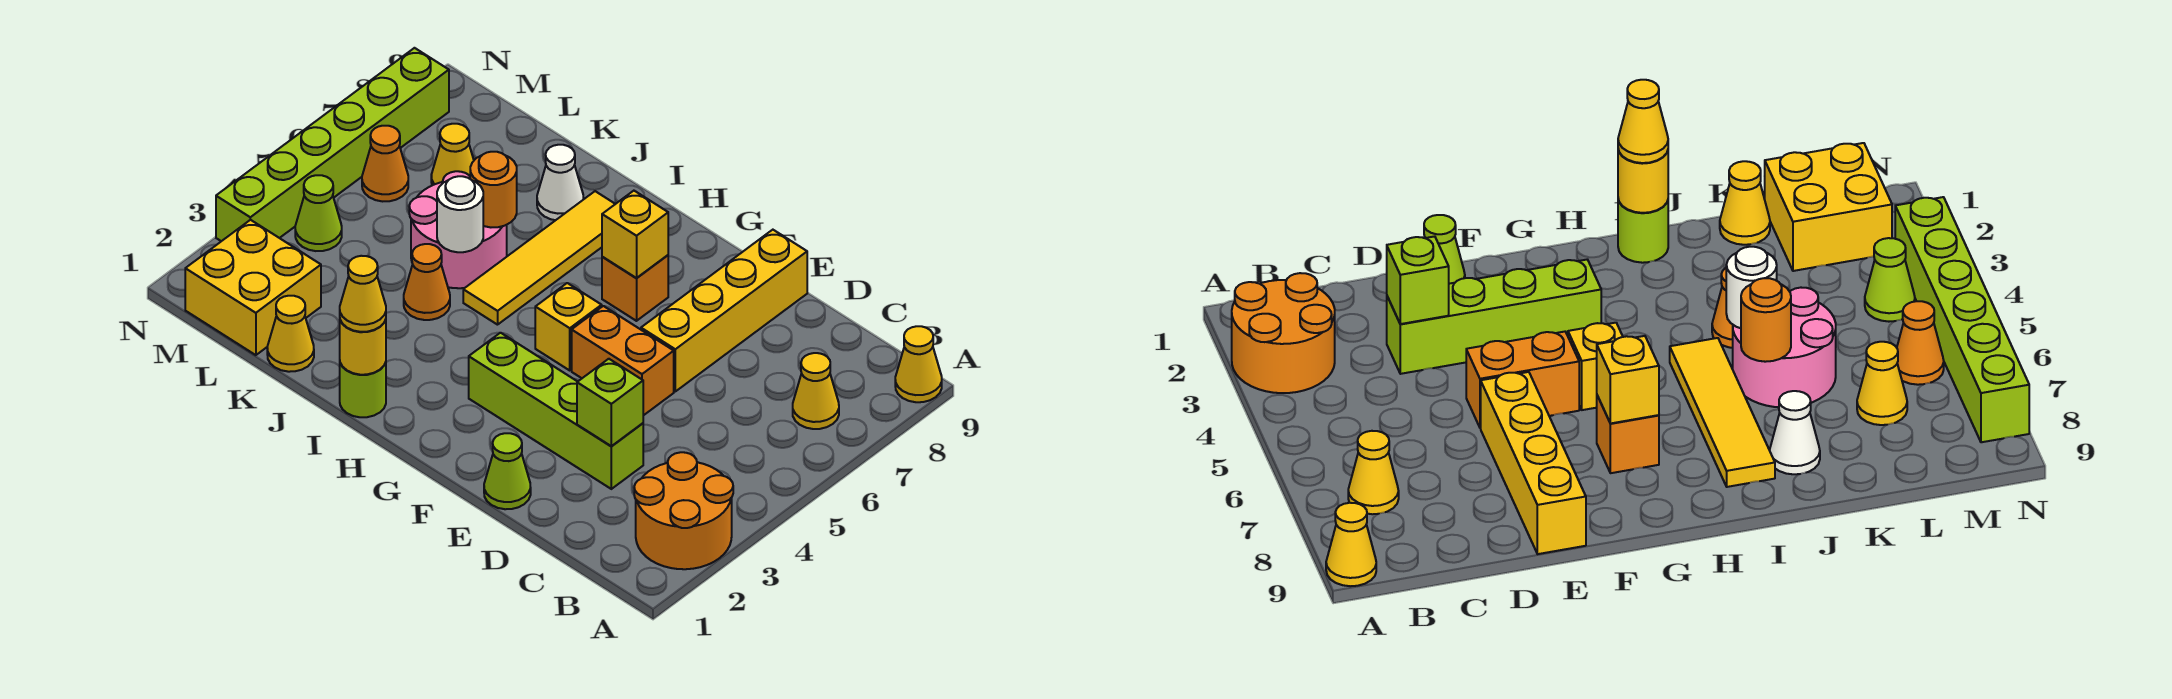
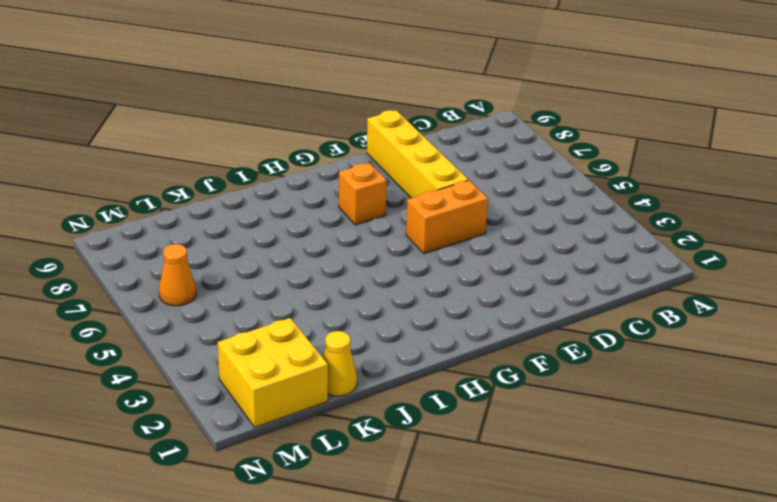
none -> orange 2x2 round brick [634,452,733,569]
none -> yellow 1x1 cone [895,326,942,402]
none -> yellow 1x1 cone [793,353,839,429]

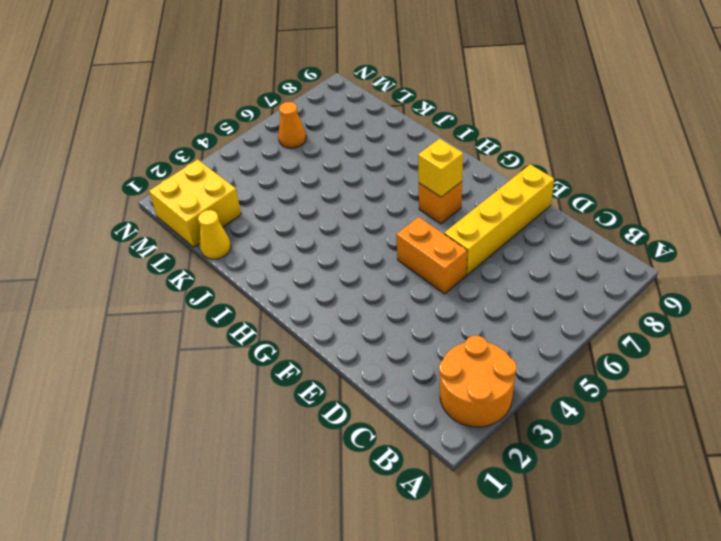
none -> yellow 1x1 cone [895,326,942,402]
none -> yellow 1x1 cone [793,353,839,429]
none -> lime 1x4 brick [469,333,643,489]

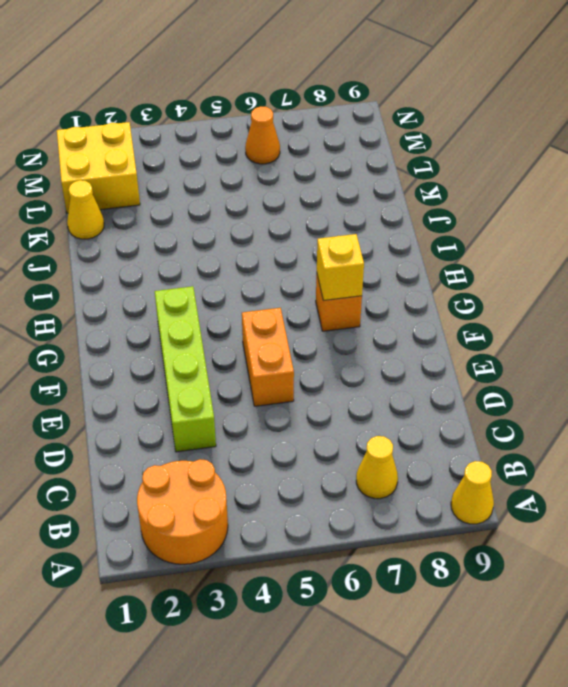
none -> lime 1x1 cone [484,433,531,509]
none -> yellow 1x4 brick [641,230,807,391]
none -> yellow 1x1 brick [535,283,602,370]

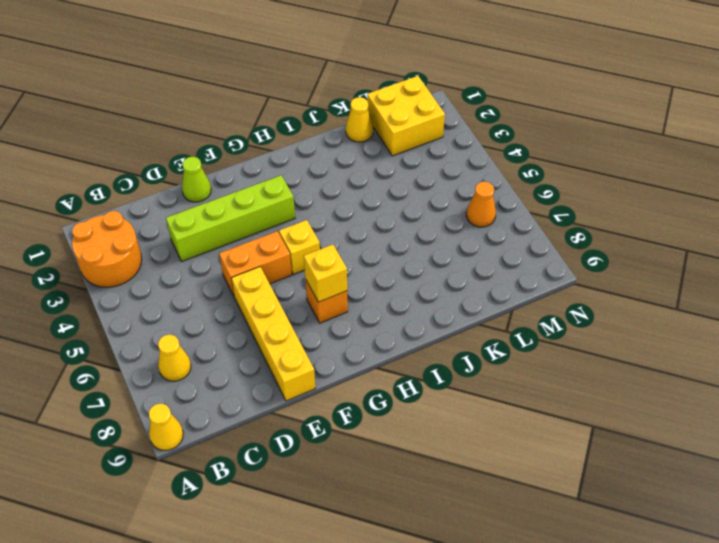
none -> lime 1x1 round brick [340,362,386,417]
none -> yellow 1x4 tile [463,191,615,325]
none -> orange 1x1 cone [404,244,450,320]

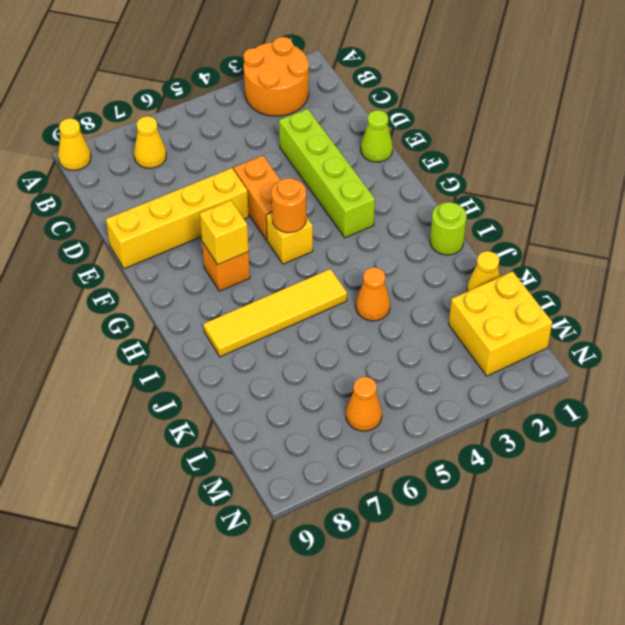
orange 1x1 round brick [272,178,306,233] -> orange 1x1 round brick moved to [470,152,517,227]
none -> pink 2x2 round brick [409,171,507,288]
none -> white 1x1 cone [537,145,583,220]
none -> yellow 1x1 cone [431,124,474,185]

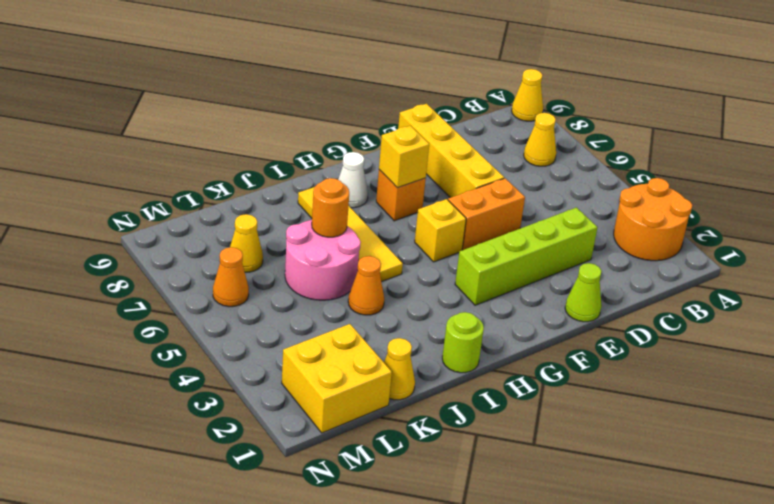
white 1x1 cone [338,152,368,208] -> white 1x1 cone moved to [537,145,583,220]
none -> lime 1x1 cone [295,175,342,251]
none -> lime 1x6 brick [216,48,449,241]
none -> lime 1x1 brick [577,359,643,446]

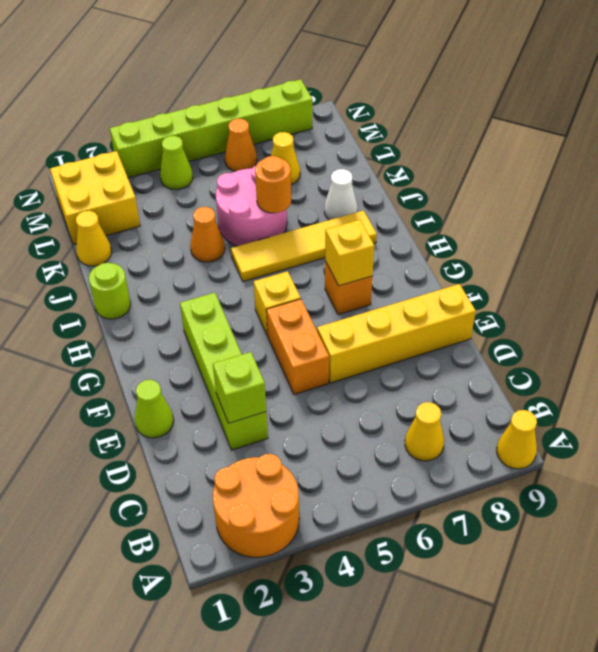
none -> yellow 1x1 round brick [340,319,386,375]
none -> white 1x1 round brick [437,176,483,252]
none -> yellow 1x1 cone [340,256,386,332]

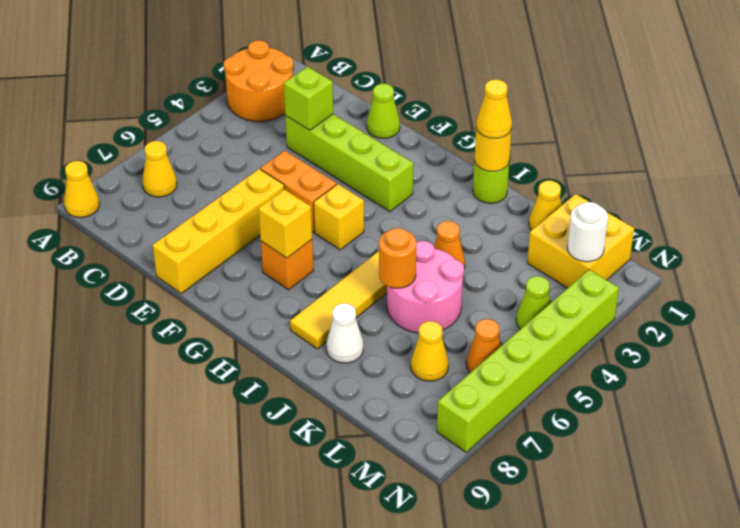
white 1x1 round brick [567,202,608,262] -> white 1x1 round brick moved to [437,176,483,252]

